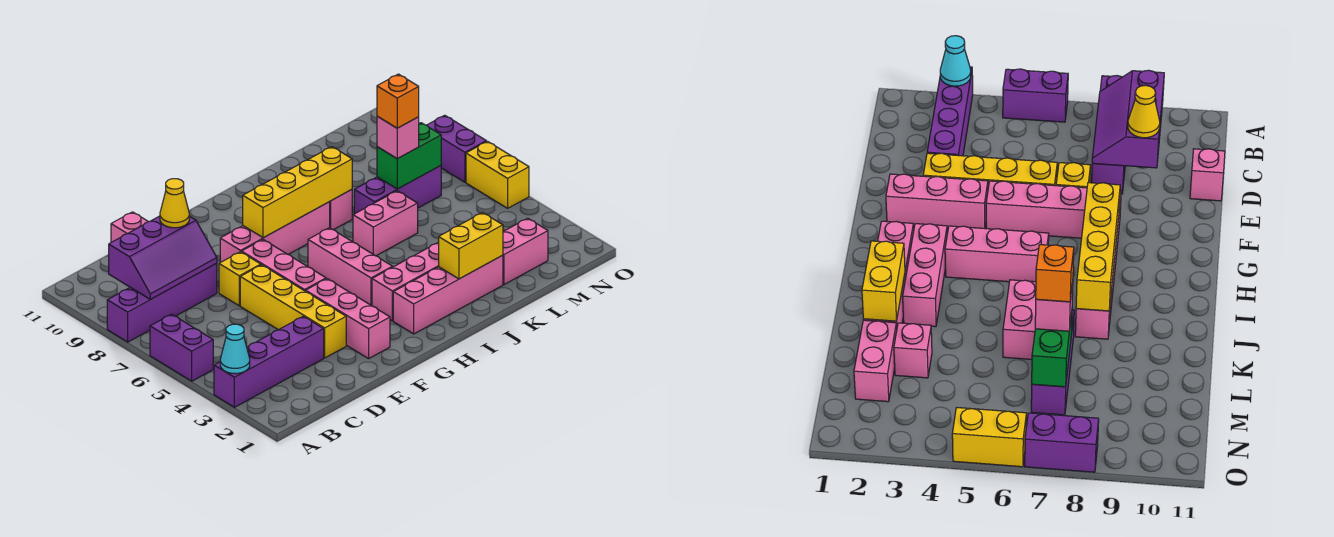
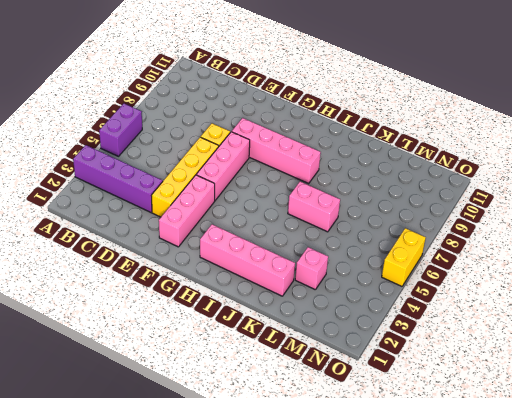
none -> purple 1x4 brick [107,263,217,342]
none -> pink 1x1 brick [111,212,148,242]
none -> pink 1x3 brick [372,242,439,321]

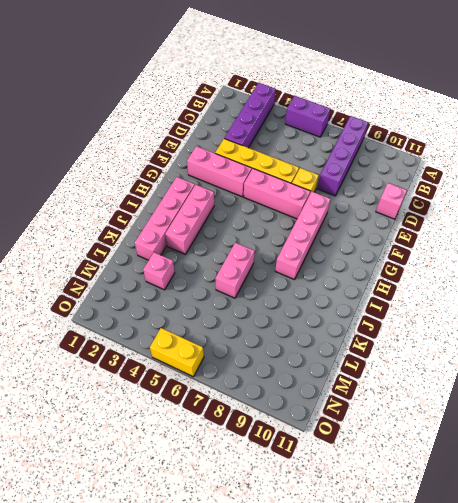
none -> pink 1x3 brick [308,228,393,306]
none -> pink 1x1 brick [330,190,352,230]
none -> purple 1x3 brick [354,166,441,214]

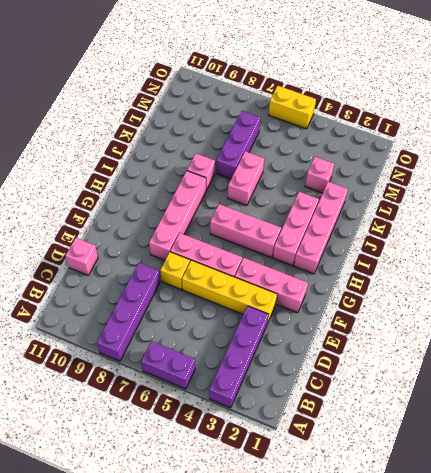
none -> pink 1x2 brick [503,218,548,285]
none -> purple 1x2 brick [427,115,486,182]
none -> cyan 1x1 cone [220,324,250,374]

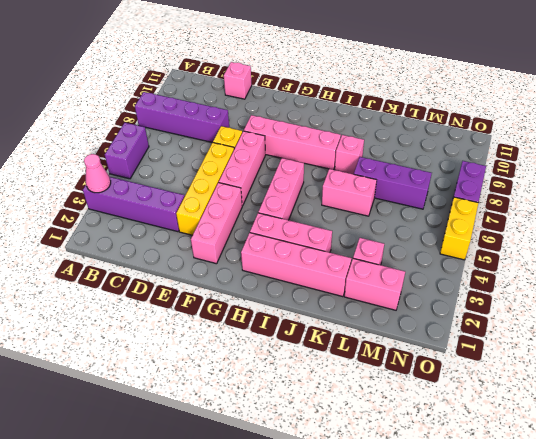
pink 1x1 cone [84,154,111,193] -> cyan 1x1 cone [220,324,250,374]
none -> purple 2x3 slope [109,216,217,299]
none -> yellow 1x4 brick [243,147,352,238]
none -> yellow 1x2 brick [439,213,503,279]

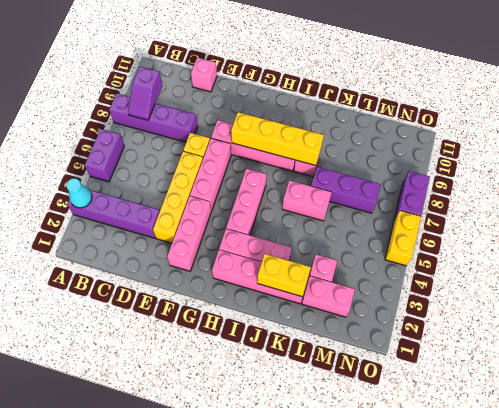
purple 1x2 slope [128,67,163,120] -> purple 2x3 slope [109,216,217,299]
none -> green 1x2 brick [377,123,441,189]
none -> yellow 1x1 cone [160,179,189,228]
none -> pink 1x1 brick [377,116,419,159]

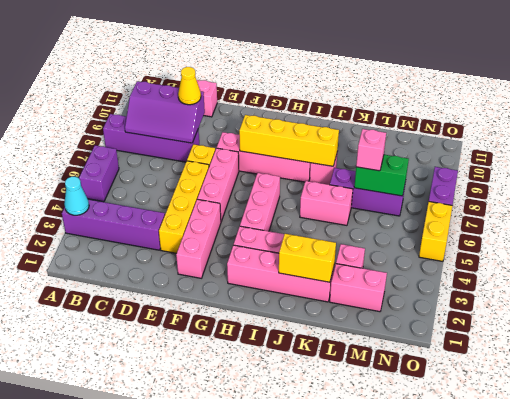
none -> orange 1x1 brick [377,74,419,128]

